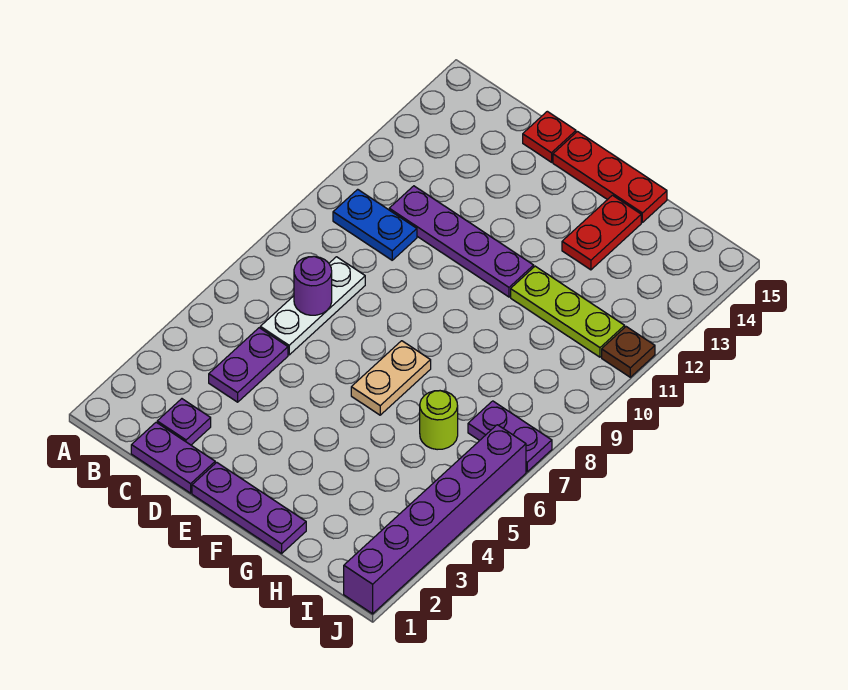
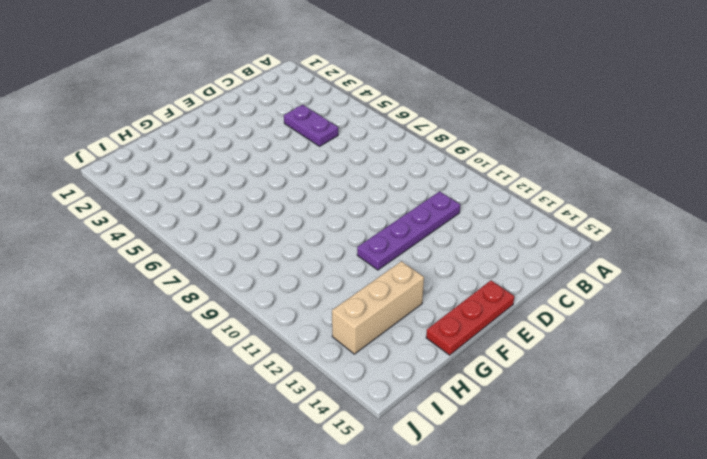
tan 1x3 brick [332,261,424,354] -> red 1x2 plate [562,195,641,270]
none -> blue 1x2 plate [333,189,417,260]
none -> purple 1x2 plate [131,422,215,493]
none -> purple 1x1 plate [157,399,211,445]

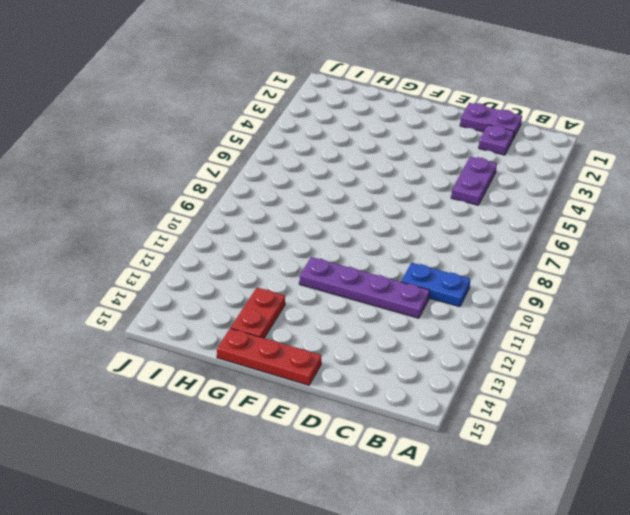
none -> white 1x3 plate [260,257,365,355]
none -> red 1x1 plate [523,111,576,162]
none -> purple 1x3 plate [192,462,306,553]

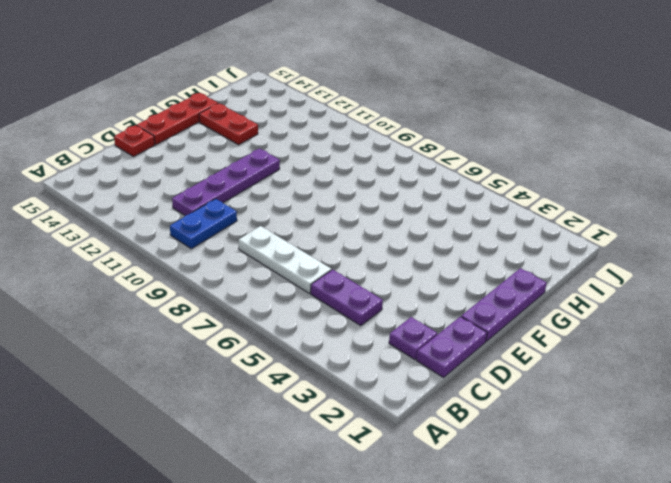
none -> tan 1x2 plate [351,341,431,415]
none -> lime 1x3 plate [511,266,625,357]
none -> lime 1x1 round brick [420,391,458,450]

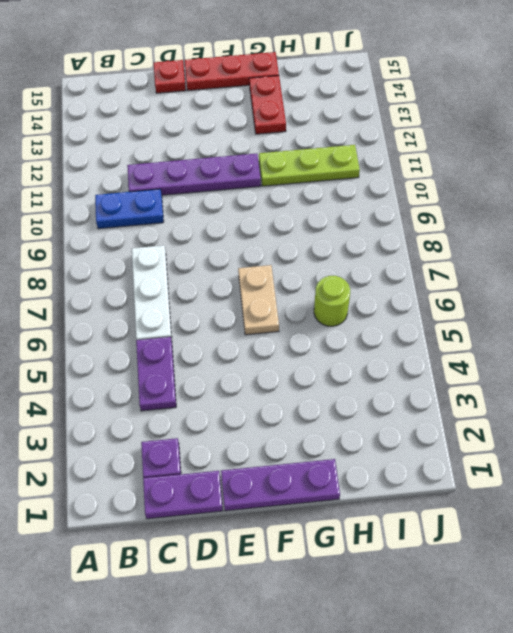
none -> purple 1x2 plate [468,401,552,472]
none -> purple 1x6 brick [344,425,526,614]
none -> brown 1x1 plate [602,327,655,377]

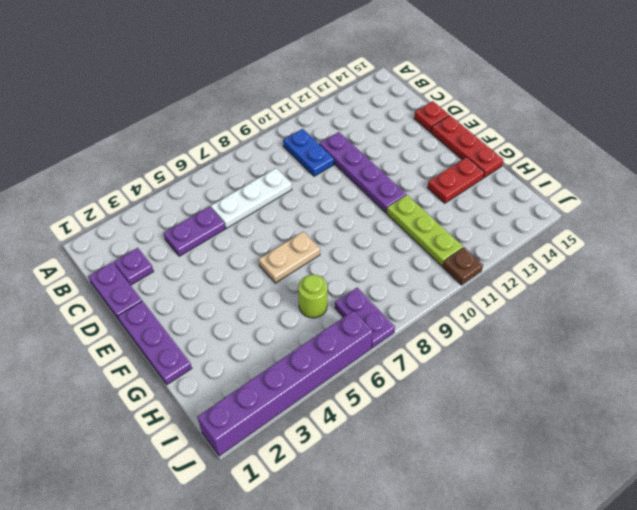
none -> purple 1x1 round brick [294,256,332,315]

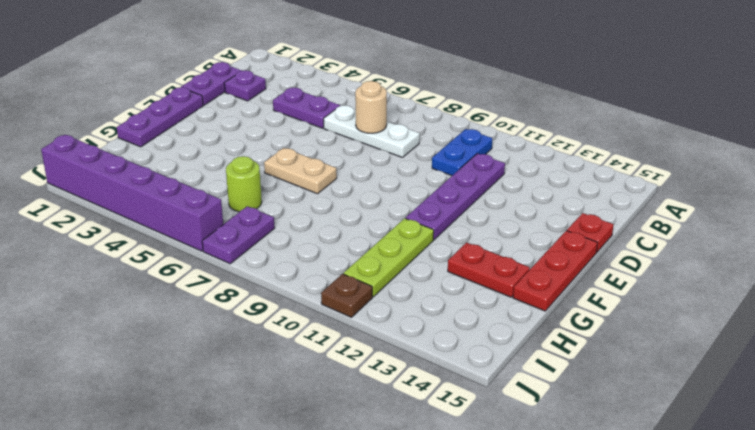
tan 1x1 round brick [355,81,387,133] -> purple 1x1 round brick [294,256,332,315]

